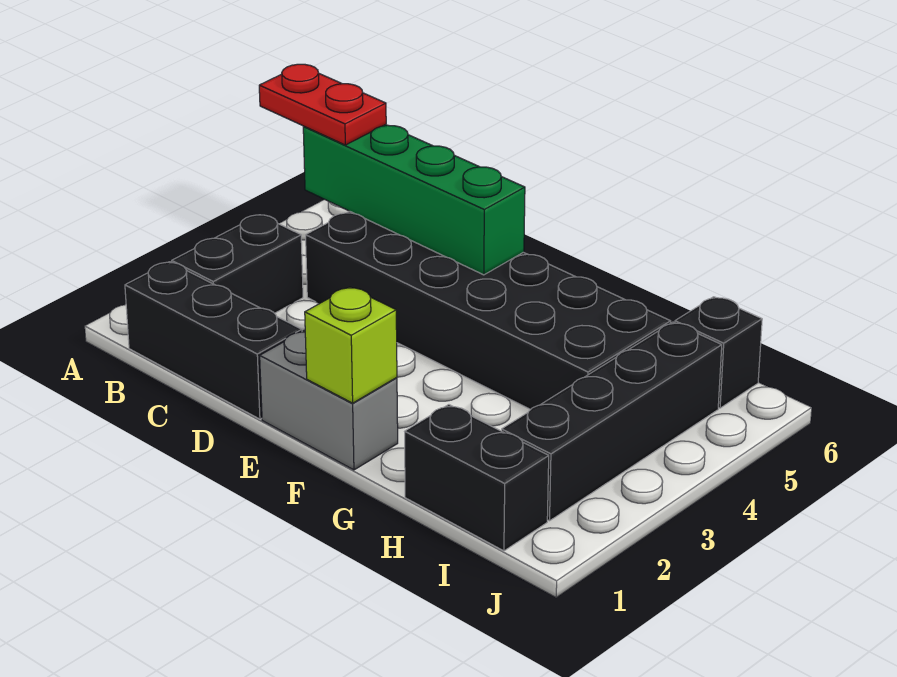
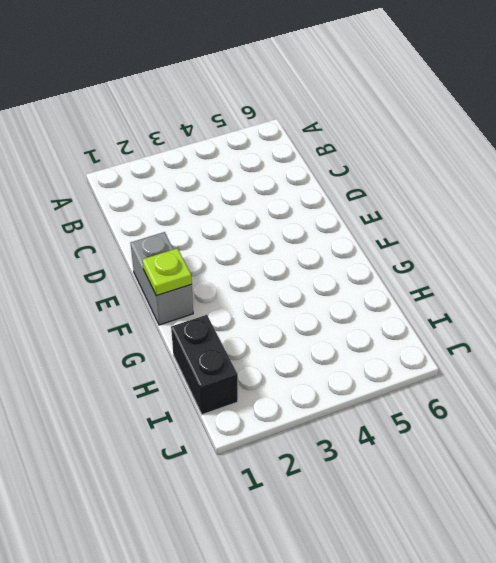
lime 1x1 plate [142,248,192,296] -> lime 1x1 brick [305,287,397,403]
none -> black 1x3 brick [125,262,302,419]
none -> black 1x2 brick [172,215,303,313]

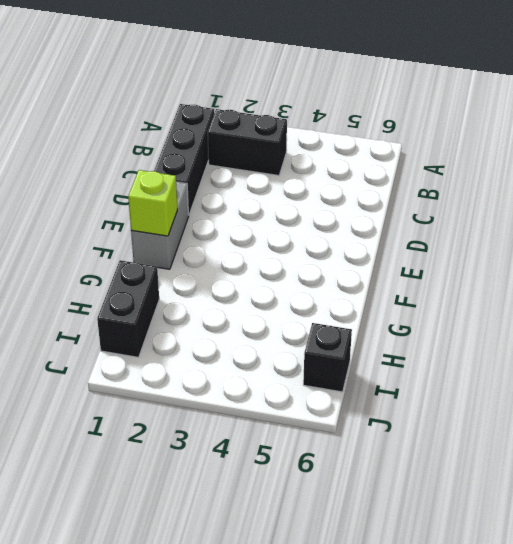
none -> black 2x6 brick [306,211,671,410]
none -> black 1x4 brick [502,322,722,521]

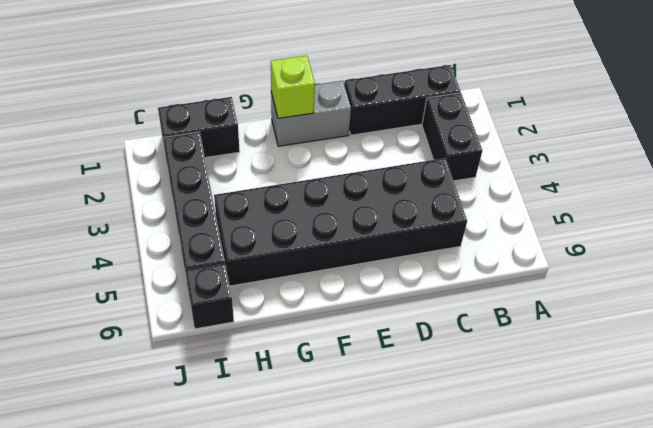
none -> green 1x4 brick [303,125,525,275]
none -> red 1x2 plate [259,64,386,145]

